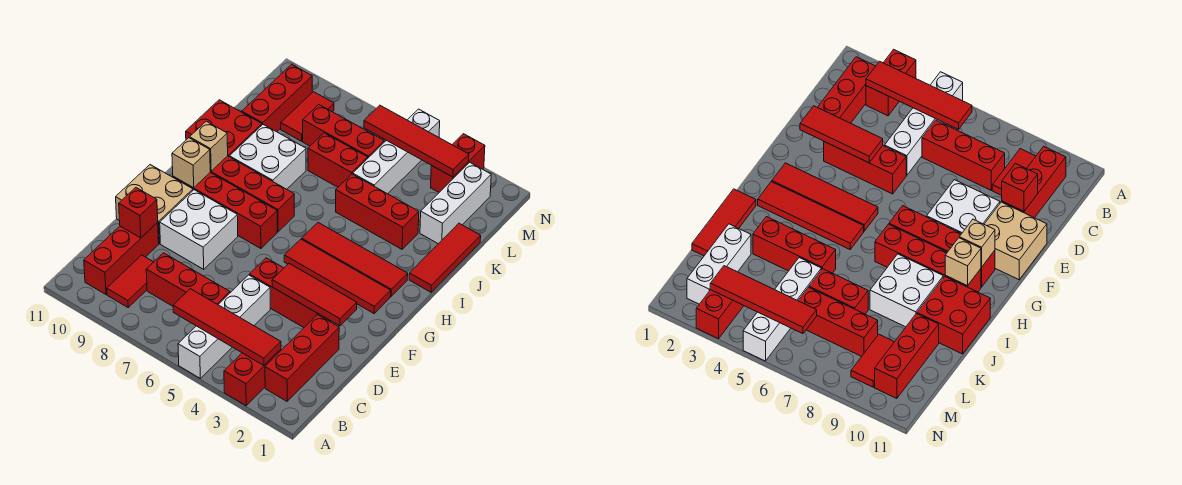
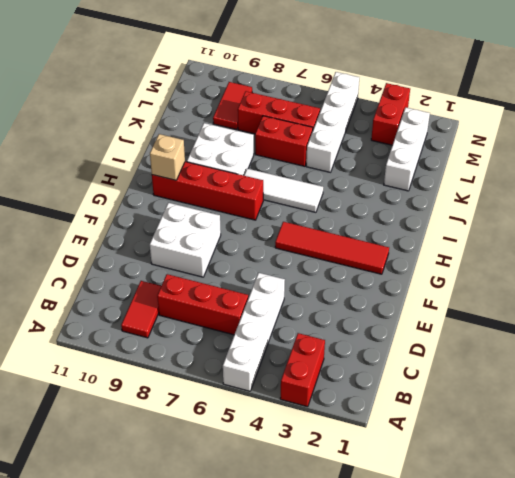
white 1x3 tile [244,169,323,212] -> none
none -> red 1x3 brick [265,315,339,401]
none -> red 1x3 brick [84,223,159,294]
none -> red 1x3 brick [249,258,331,328]
none -> tan 2x2 brick [116,165,193,244]

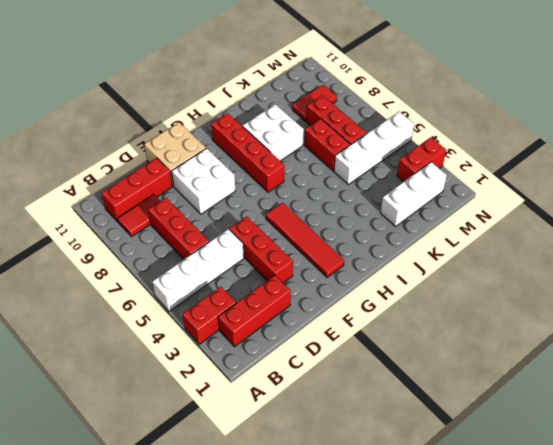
none -> red 1x4 brick [173,173,277,249]
none -> red 1x4 tile [302,223,408,296]
none -> red 1x3 tile [409,223,481,292]
none -> red 2x2 brick [186,100,262,157]

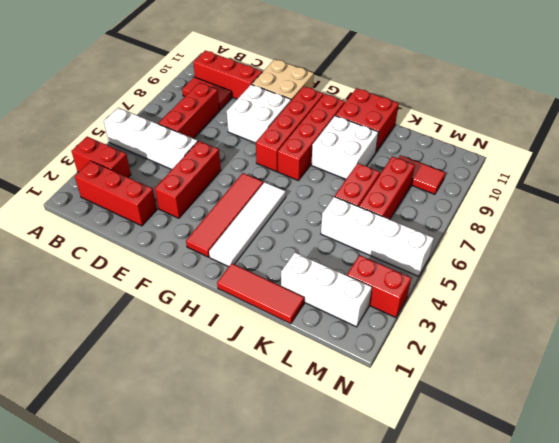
white 1x4 tile [209,182,286,267] -> red 1x4 tile [302,223,408,296]
none -> red 1x3 brick [336,174,419,249]
none -> red 1x3 brick [242,64,312,132]
none -> red 1x4 tile [173,289,281,365]
none -> red 1x1 brick [119,187,158,238]

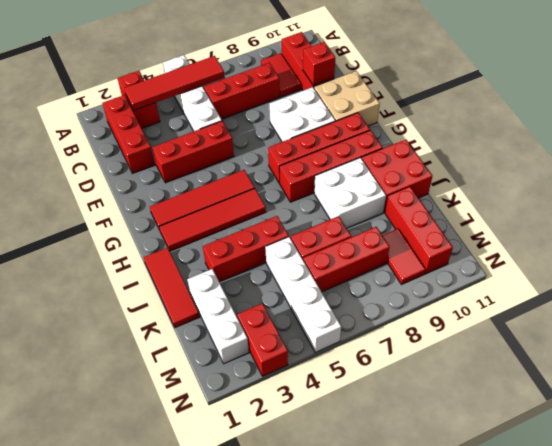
none -> red 1x3 tile [272,264,357,326]
none -> tan 1x1 brick [172,138,210,188]
none -> tan 1x1 brick [190,121,228,171]
none -> red 1x4 tile [364,105,469,177]

